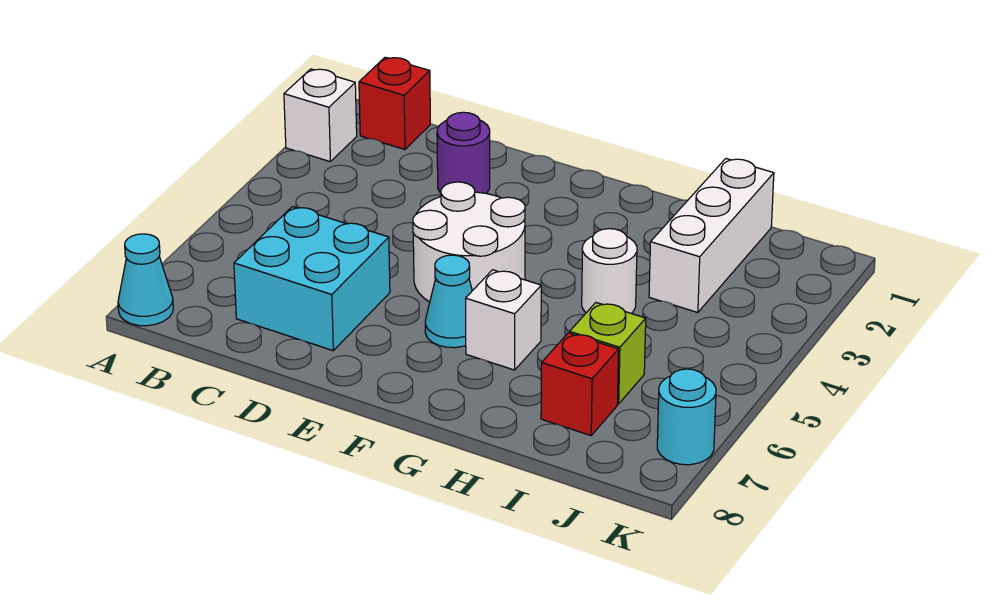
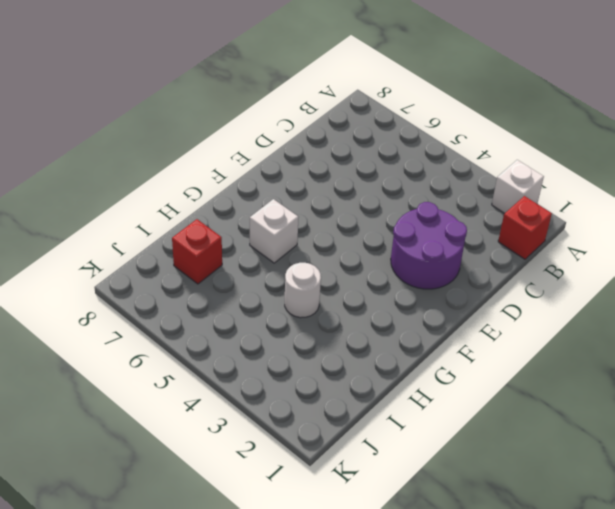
purple 2x2 round brick [391,202,467,289] -> purple 1x1 round brick [437,112,490,193]
none -> cyan 1x1 cone [118,234,173,326]
none -> cyan 2x2 brick [234,207,390,350]
none -> white 2x2 round brick [413,182,525,302]

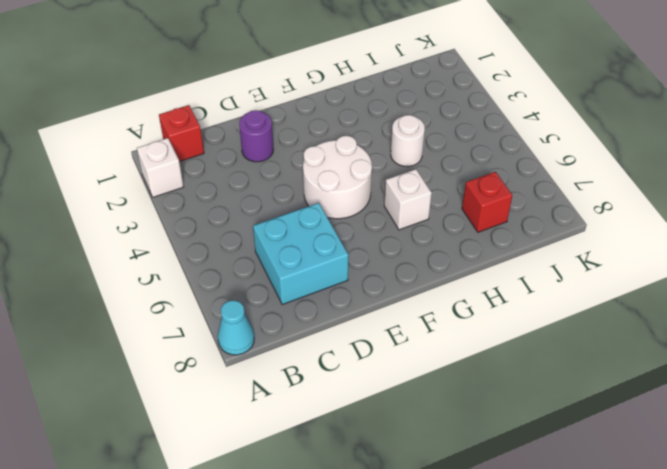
none -> cyan 1x1 cone [425,255,472,348]
none -> white 1x3 brick [649,159,774,313]
none -> lime 1x1 brick [570,303,646,404]

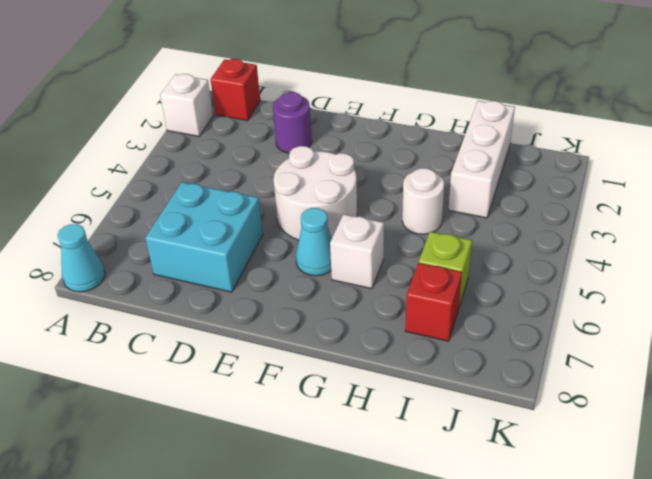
none -> cyan 1x1 round brick [657,369,716,465]

